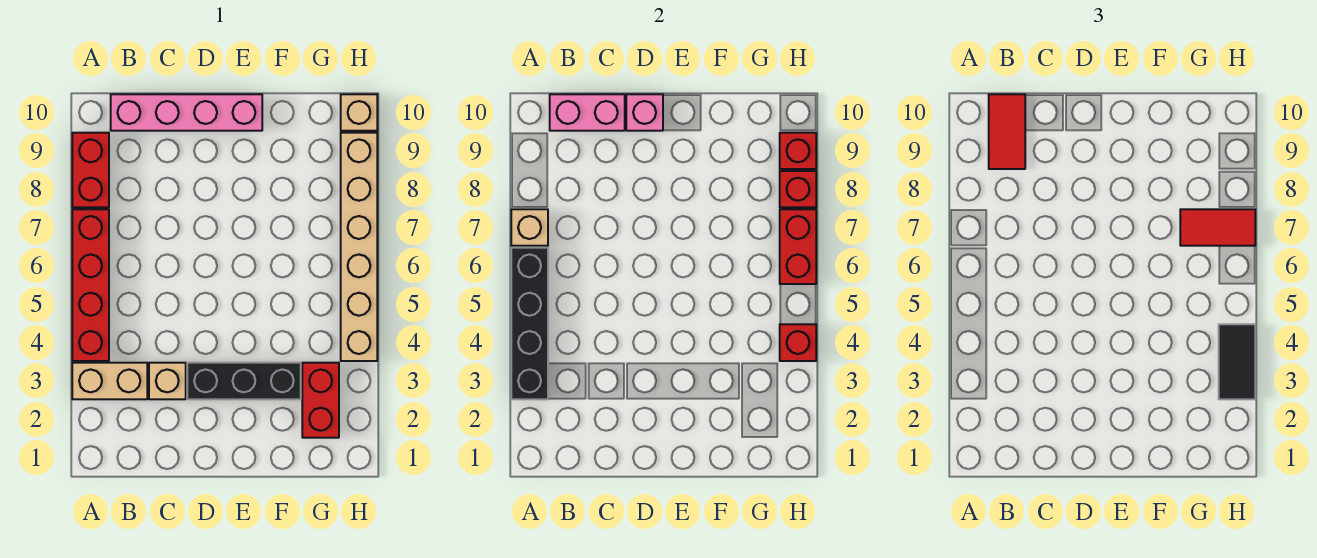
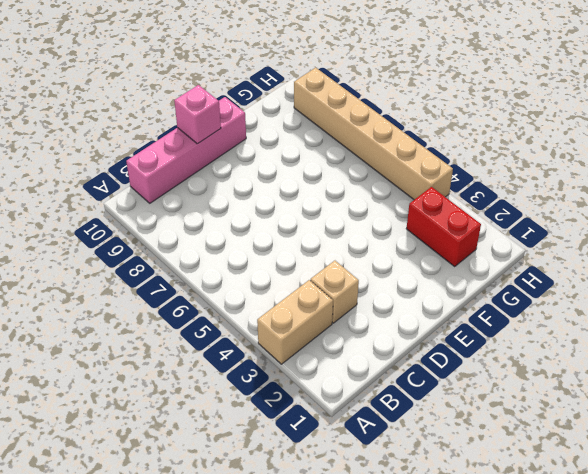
none -> red 1x4 brick [72,209,109,361]
none -> red 1x2 brick [72,133,109,207]
none -> black 1x3 brick [187,363,301,399]

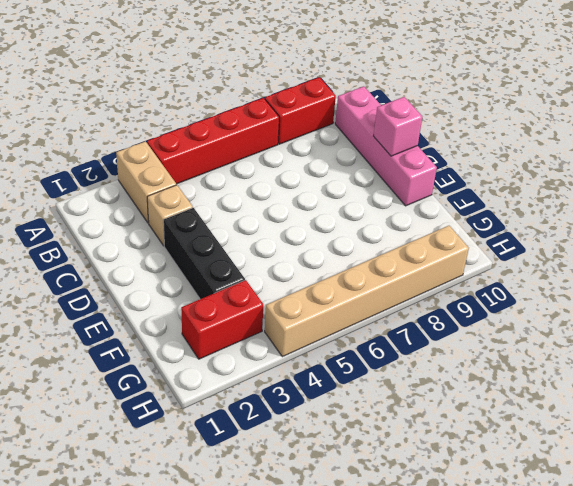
none -> tan 1x1 brick [341,94,377,131]
none -> black 1x4 brick [511,248,548,399]
none -> tan 1x1 brick [511,209,548,246]

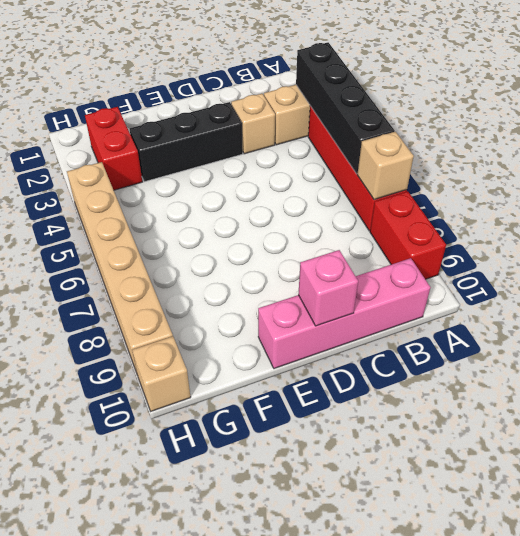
none -> pink 1x2 brick [550,94,625,131]
none -> red 1x1 brick [780,324,816,361]
none -> red 1x2 brick [780,209,816,284]

